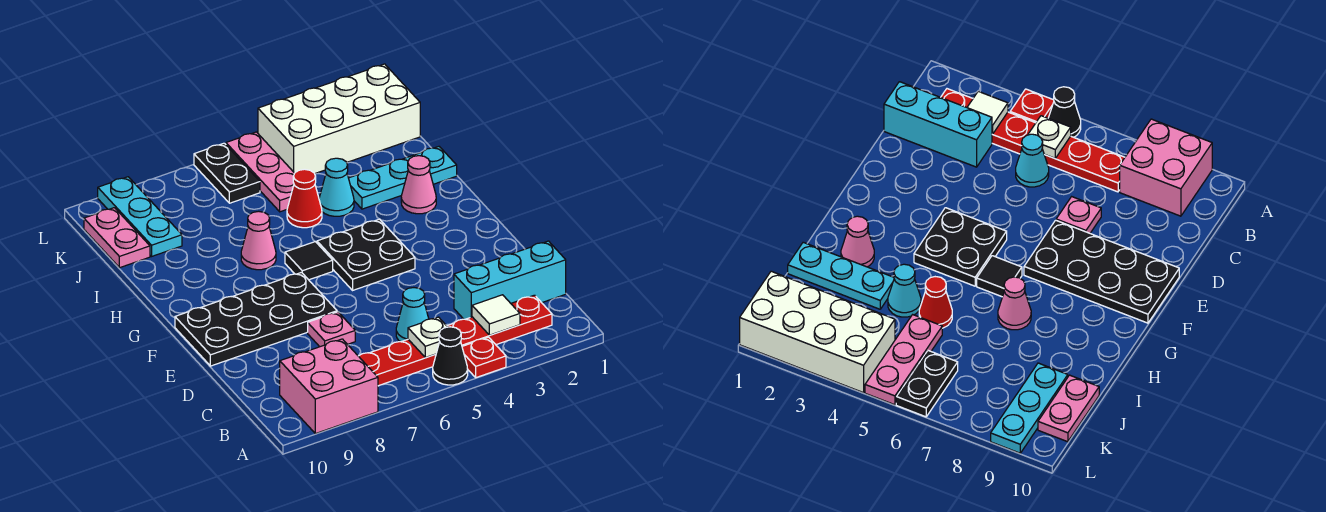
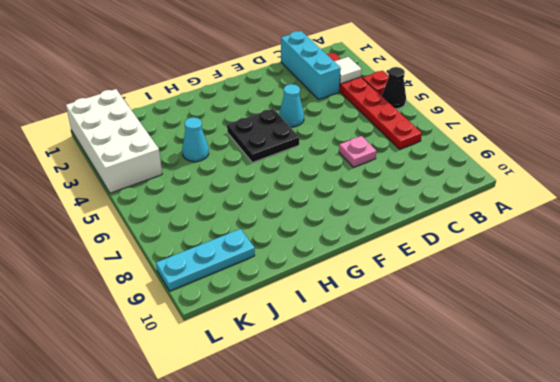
cyan 1x1 cone [279,84,304,127] -> cyan 1x1 cone moved to [396,288,429,342]
none -> pink 2x2 brick [280,339,378,434]
none -> black 2x4 plate [175,272,337,366]
none -> black 1x1 tile [285,242,333,280]

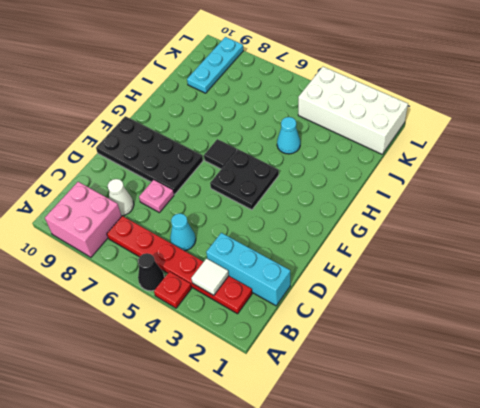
white 1x1 cone [108,179,134,216] -> none
none -> pink 1x1 cone [401,156,436,214]
none -> pink 1x1 cone [241,211,276,270]
none -> cyan 1x3 plate [349,147,457,209]

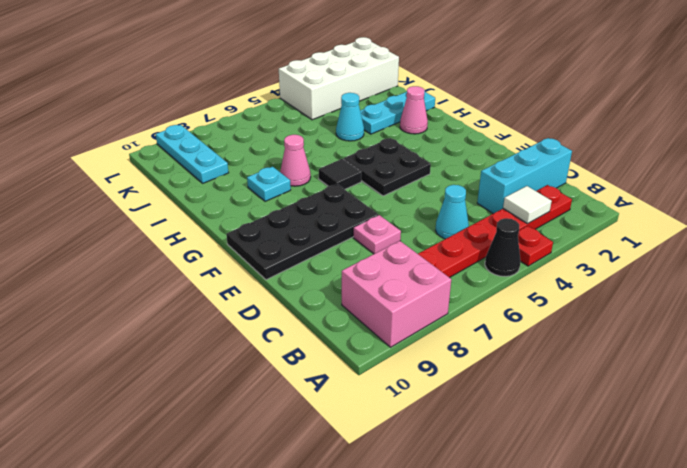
cyan 1x1 plate [247,167,291,201] -> none
none -> red 1x1 cone [287,169,322,228]
none -> pink 1x3 plate [226,132,295,212]
none -> pink 1x2 plate [84,208,150,268]

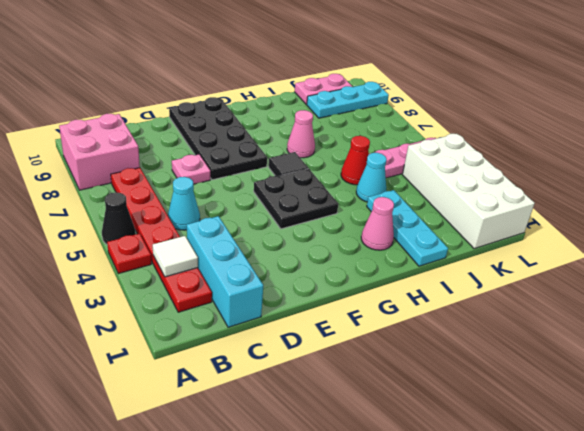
none -> black 1x2 plate [194,143,260,203]
none -> white 1x1 plate [408,317,447,358]

